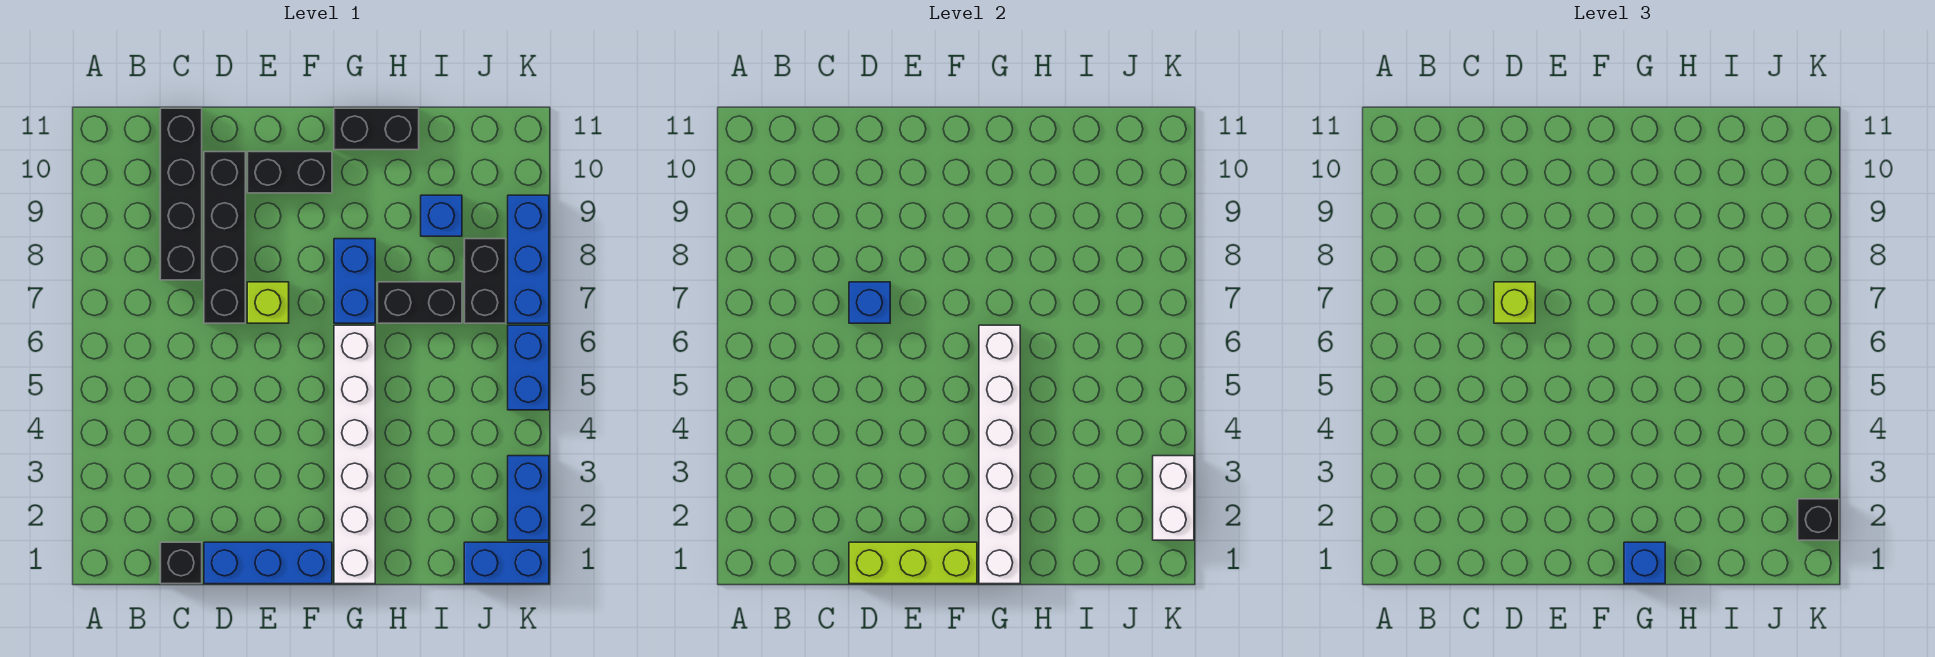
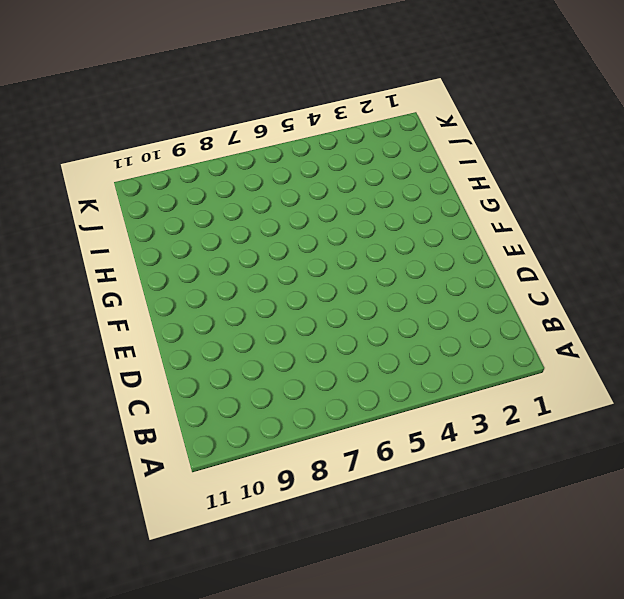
none -> black 1x1 brick [160,542,202,584]
none -> black 1x4 brick [160,108,202,280]
none -> blue 1x3 brick [204,542,332,584]

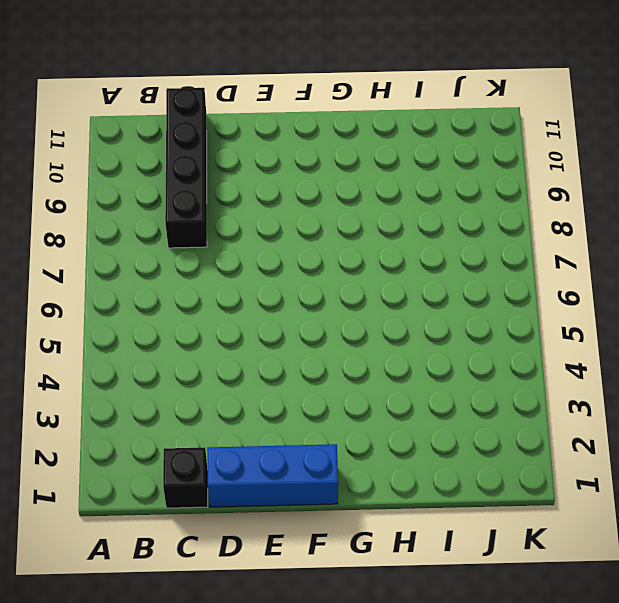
none -> black 1x4 brick [204,152,245,323]
none -> lime 1x1 brick [247,282,289,323]
none -> black 1x2 brick [247,152,332,193]

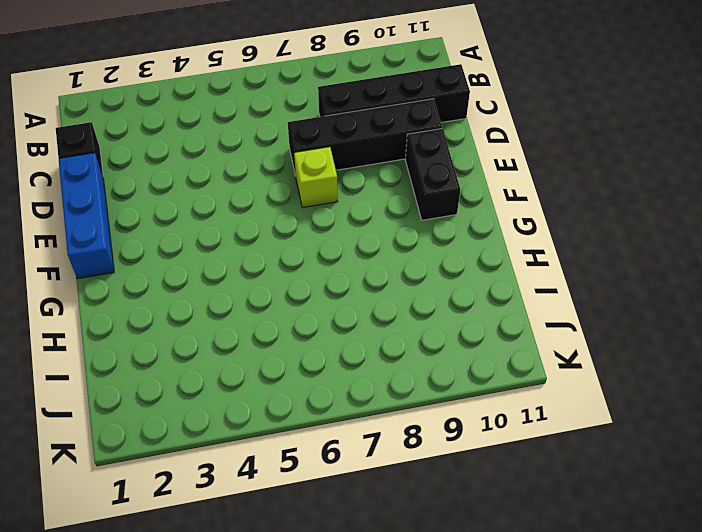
none -> white 1x6 brick [334,325,375,584]
none -> blue 1x2 brick [334,239,375,323]
none -> black 1x2 brick [334,108,419,150]

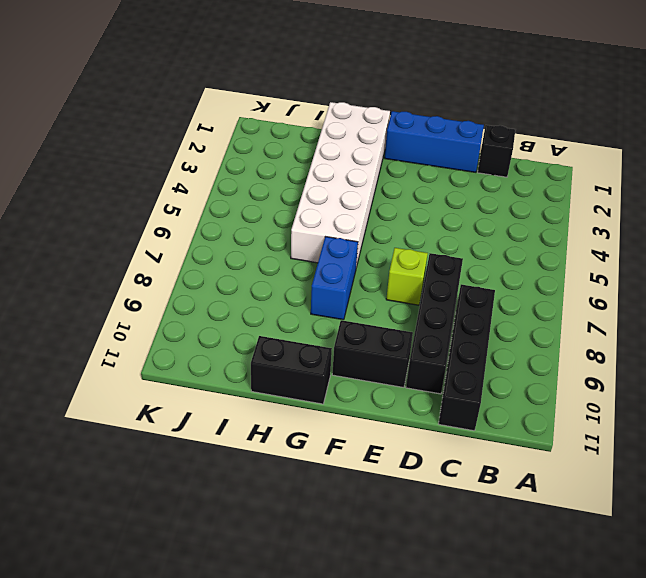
white 2x6 brick [291,102,390,267] -> white 1x6 brick [334,325,375,584]
none -> black 1x2 brick [377,282,462,323]
none -> blue 1x1 brick [421,195,462,236]
none -> blue 1x2 brick [464,542,549,584]

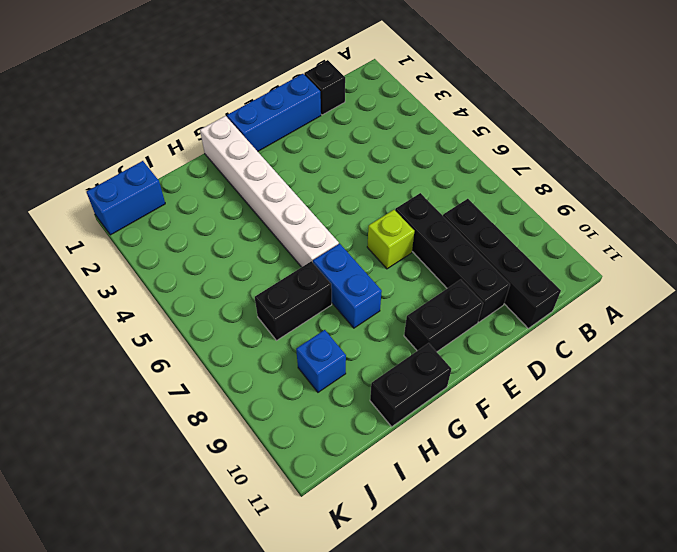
none -> black 1x2 brick [464,239,506,323]
none -> blue 1x2 brick [508,456,549,540]
none -> blue 1x2 brick [508,325,549,410]

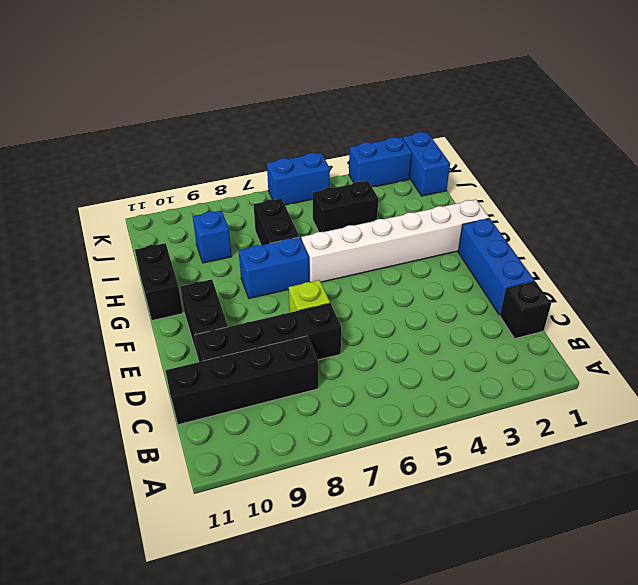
black 1x2 brick [312,181,378,232] -> black 1x2 brick moved to [464,239,506,323]
none -> blue 1x3 brick [508,195,549,323]
none -> lime 1x3 brick [849,542,977,584]
none -> blue 1x1 brick [849,282,890,323]

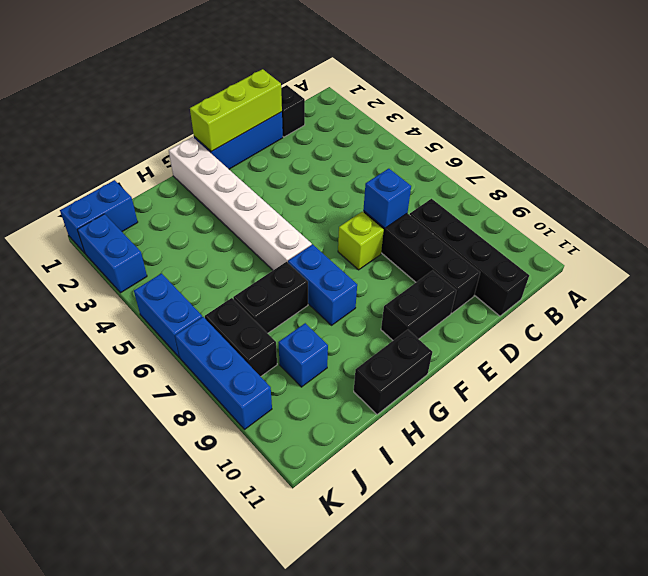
none -> white 1x6 brick [979,325,1020,584]
none -> white 1x2 brick [1153,456,1194,540]
none -> lime 1x1 brick [1494,282,1535,323]

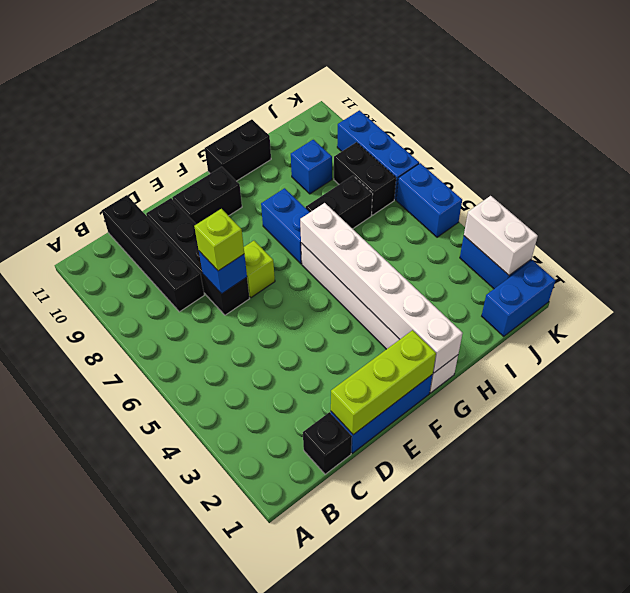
none -> blue 1x1 brick [1624,542,1665,584]
none -> black 1x1 brick [1798,499,1839,540]

